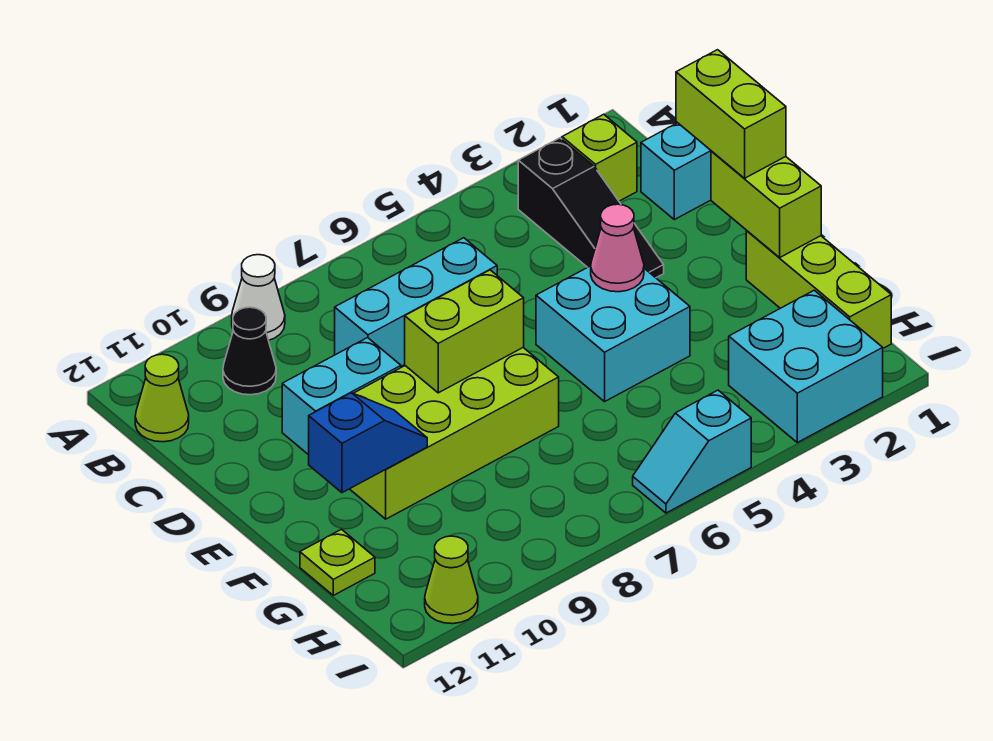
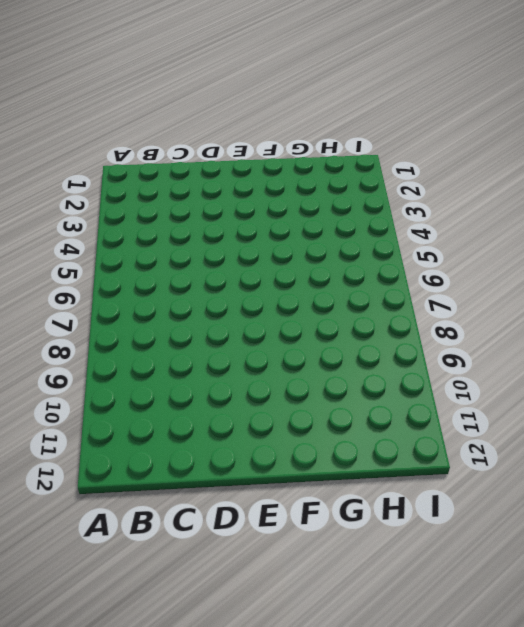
none -> white 1x1 cone [232,255,285,340]
none -> lime 1x1 brick [562,114,637,201]
none -> black 1x3 slope [518,138,664,278]

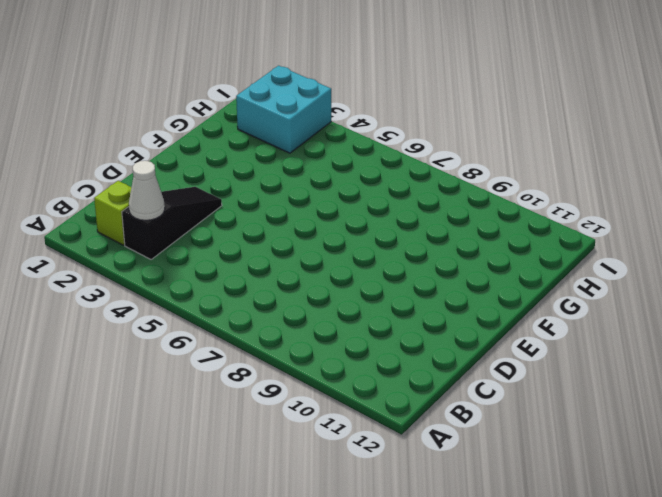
white 1x1 cone [129,161,165,220] -> white 1x1 cone moved to [232,255,285,340]
none -> black 1x1 cone [223,307,276,395]
none -> lime 1x1 cone [135,354,189,442]
none -> cyan 1x1 brick [641,123,711,220]

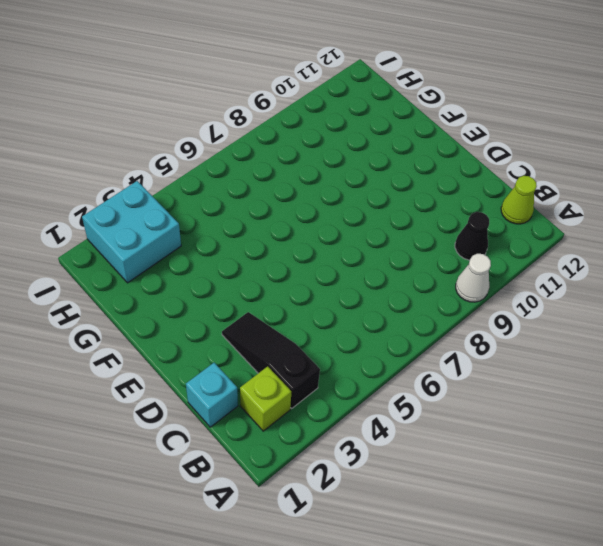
none -> cyan 1x3 brick [335,238,497,366]
none -> cyan 1x2 brick [282,338,401,455]
none -> cyan 2x2 brick [536,266,690,402]

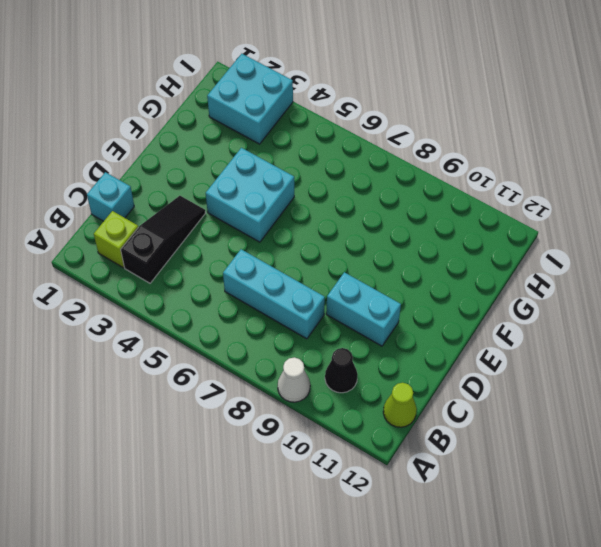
none -> lime 2x4 brick [350,348,559,519]
none -> lime 1x3 brick [746,230,891,348]
none -> lime 1x1 plate [300,529,375,595]

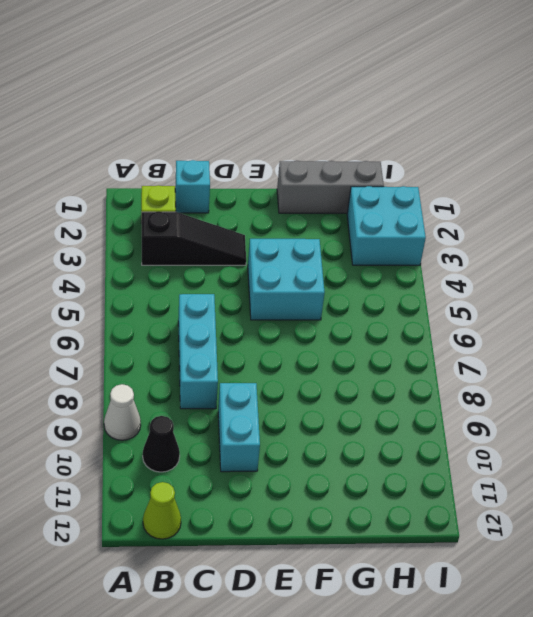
grey 1x3 brick [277,161,384,213] -> lime 1x3 brick [746,230,891,348]
none -> lime 2x4 brick [350,348,559,519]
none -> lime 1x1 plate [300,529,375,595]
none -> cyan 1x2 slope [633,390,751,513]

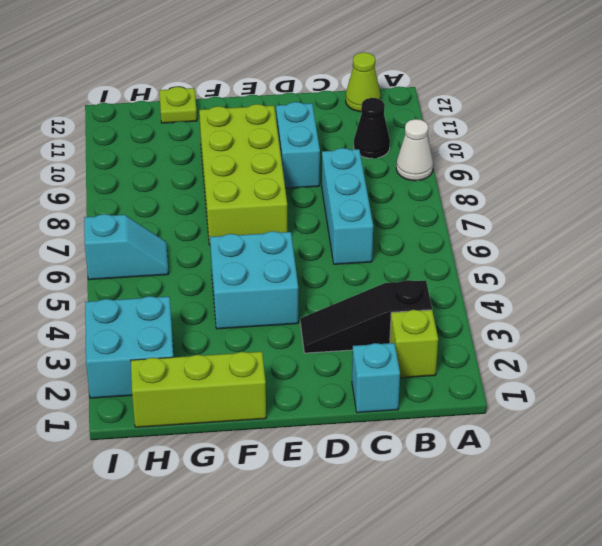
cyan 1x2 slope [84,214,169,280] -> cyan 1x2 slope turned to [633,390,751,513]
none -> lime 1x1 cone [425,536,478,624]
none -> lime 1x2 brick [711,151,821,257]
none -> pink 1x1 cone [591,204,644,292]

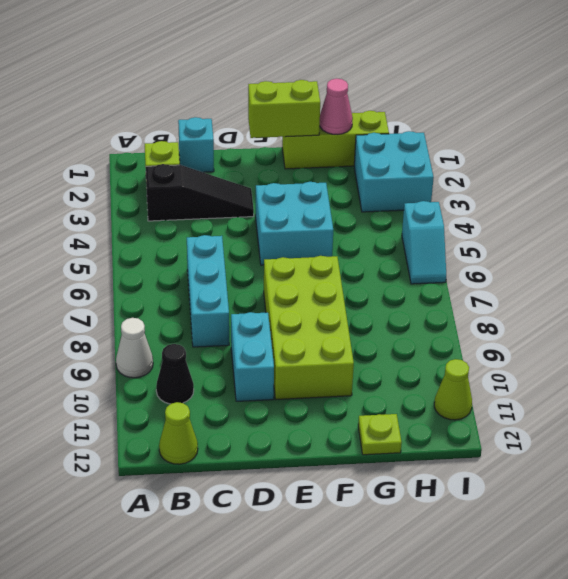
pink 1x1 cone [320,79,353,135] -> pink 1x1 cone moved to [591,204,644,292]
none -> lime 1x2 brick [405,270,524,393]
none -> blue 1x2 slope [309,393,427,493]
none -> lime 1x2 brick [676,50,786,178]

